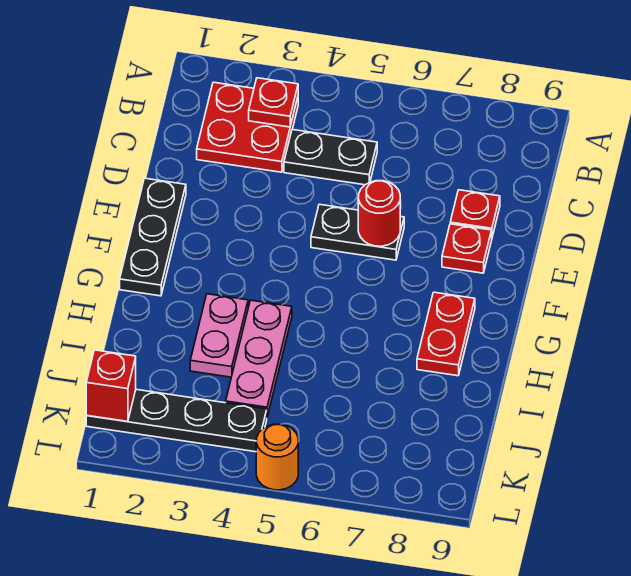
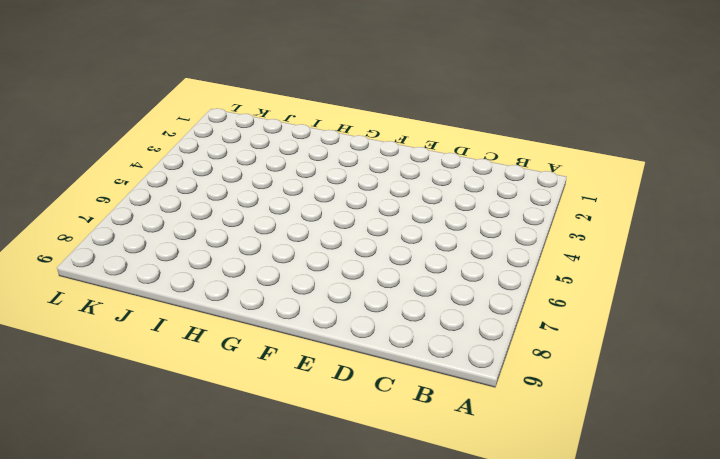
none -> red 2x2 plate [197,82,298,172]
none -> black 1x2 plate [284,130,377,185]
none -> red 1x1 plate [450,190,500,237]

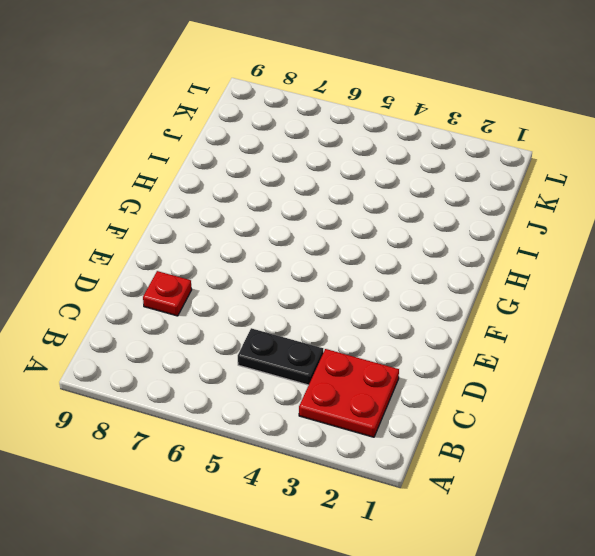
none -> black 1x3 plate [120,178,186,296]
none -> black 1x2 plate [311,204,404,260]
none -> red 1x1 plate [442,224,492,273]

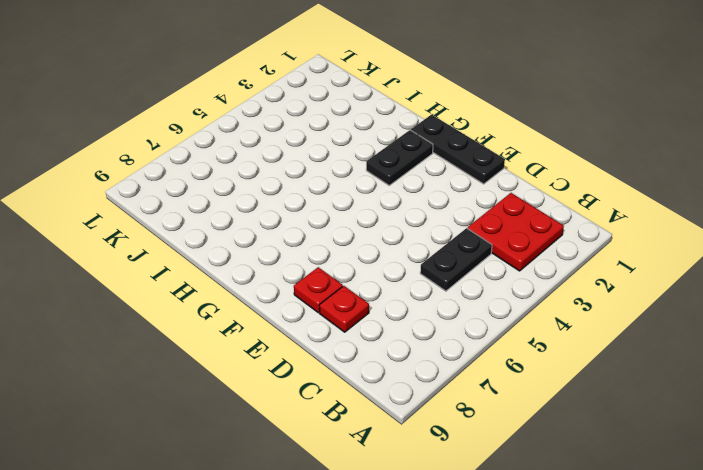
black 1x2 plate [366,130,433,185] -> black 1x2 plate moved to [311,204,404,260]
none -> red 1x2 plate [417,292,475,376]
none -> pink 1x2 plate [190,294,248,377]
none -> pink 1x3 plate [226,300,292,417]

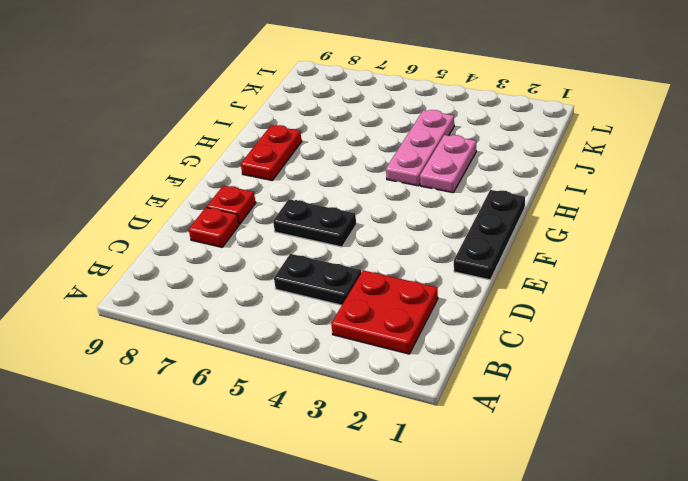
none -> black 1x4 plate [86,389,267,452]
none -> orange 1x1 round brick [256,424,298,490]
none -> red 1x1 plate [249,78,298,127]

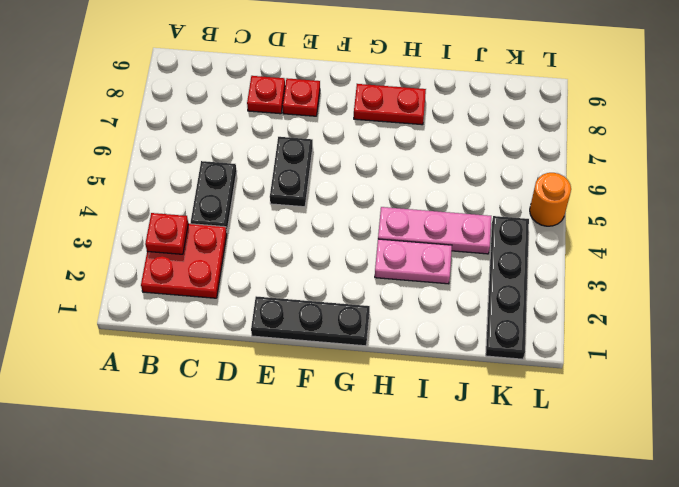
none -> red 1x1 round brick [358,181,400,246]
none -> red 1x1 brick [86,350,136,422]

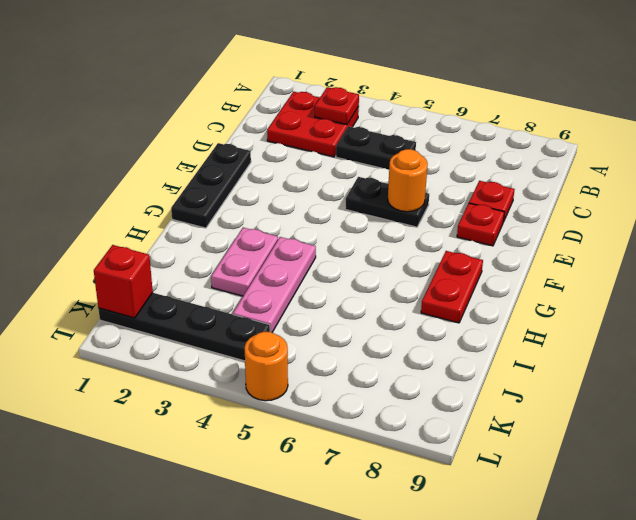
orange 1x1 round brick [388,149,428,212] -> red 1x1 round brick [358,181,400,246]

